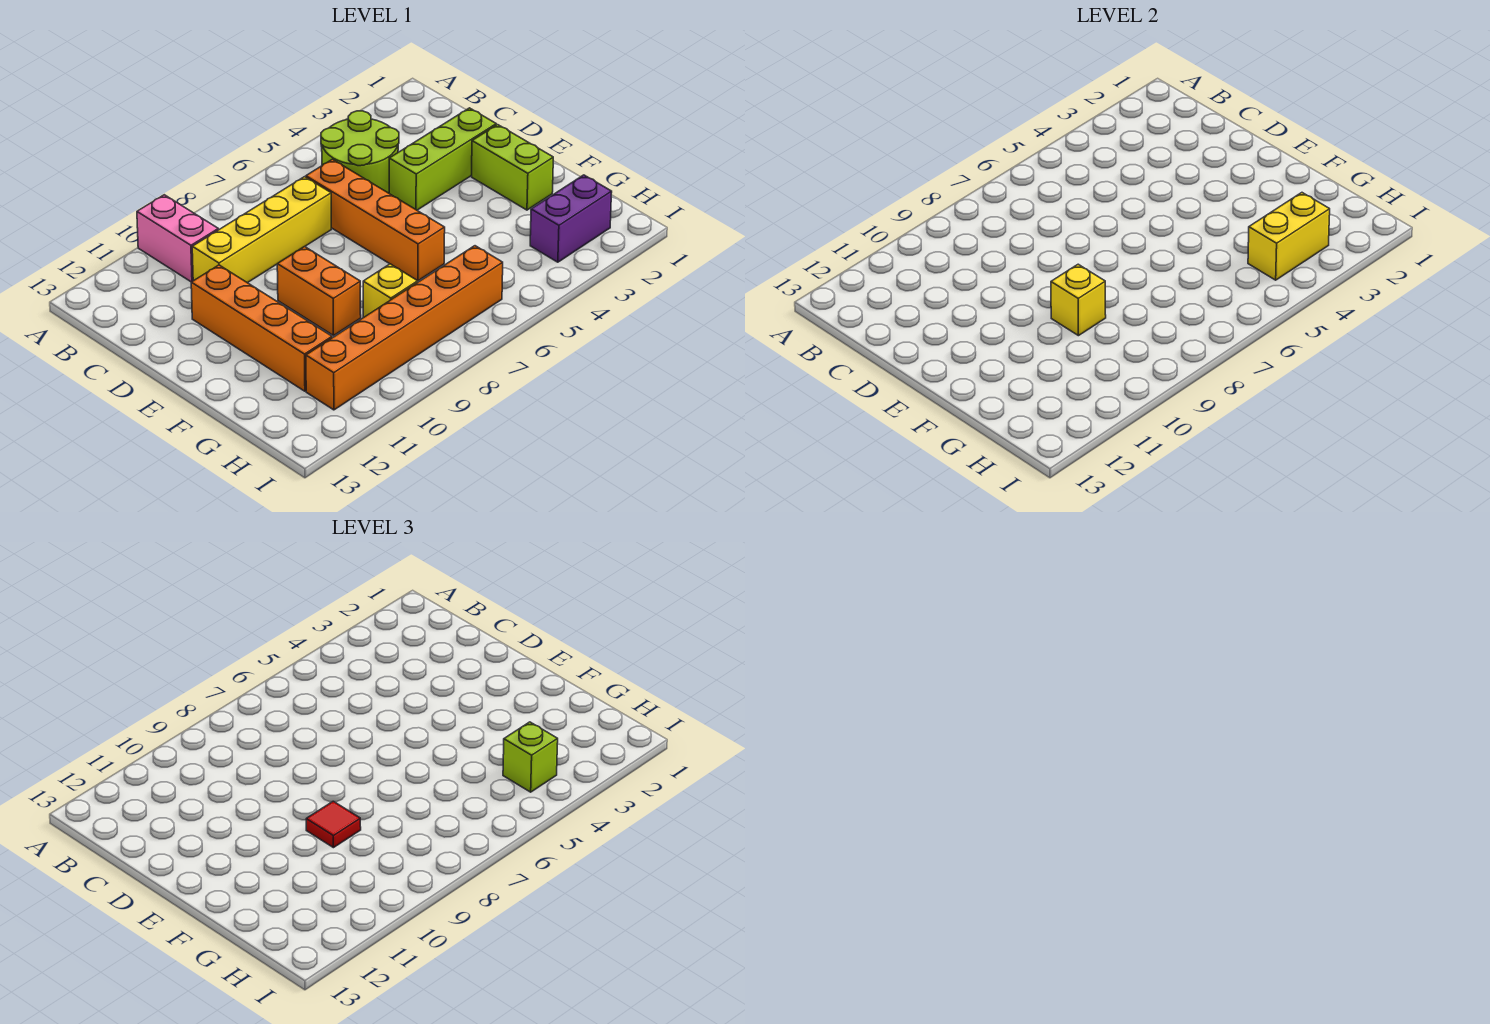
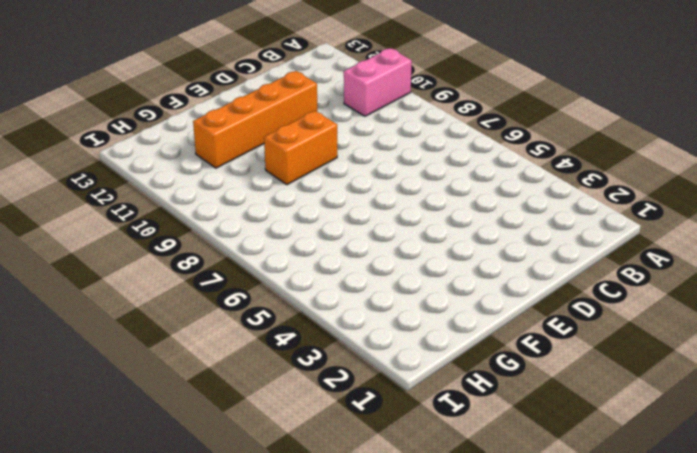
none -> lime 2x2 round brick [321,111,399,193]
none -> orange 1x4 brick [306,159,445,281]
none -> yellow 1x4 brick [192,177,331,283]

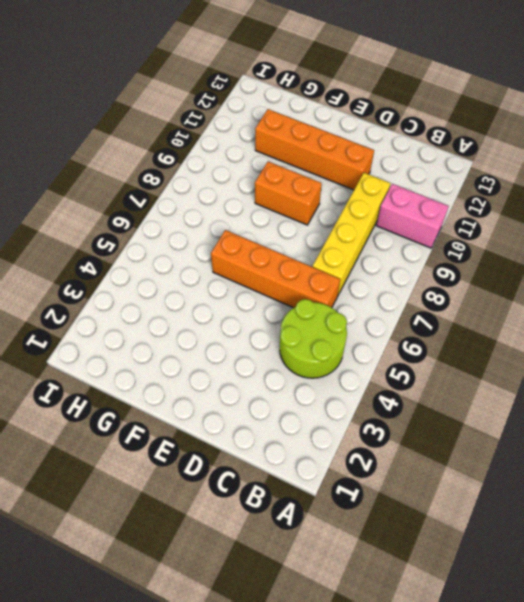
none -> lime 1x3 brick [389,108,496,210]
none -> lime 1x2 brick [472,125,553,210]
none -> yellow 1x1 brick [363,264,418,318]

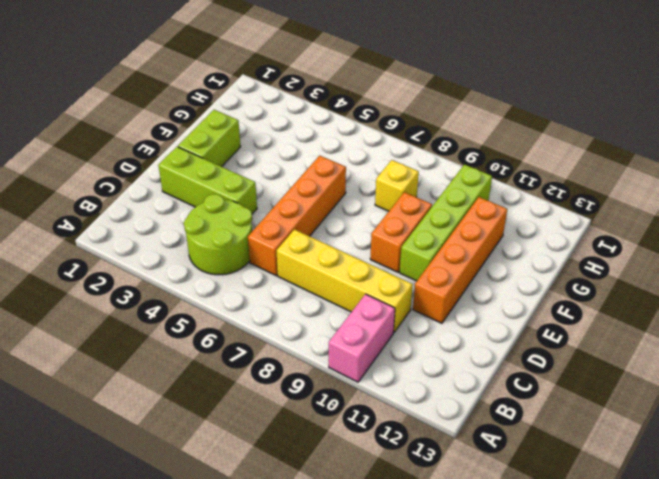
lime 1x4 brick [400,165,492,281] -> orange 1x6 brick [306,246,503,410]
none -> purple 1x2 brick [530,175,612,262]
none -> yellow 1x1 brick [1051,264,1106,336]
none -> yellow 1x2 brick [1248,193,1330,280]

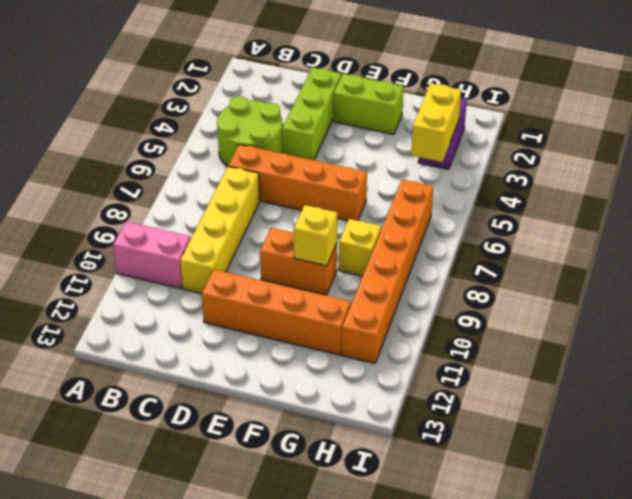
none -> red 1x1 tile [306,801,361,848]
none -> lime 1x1 brick [503,722,558,792]

